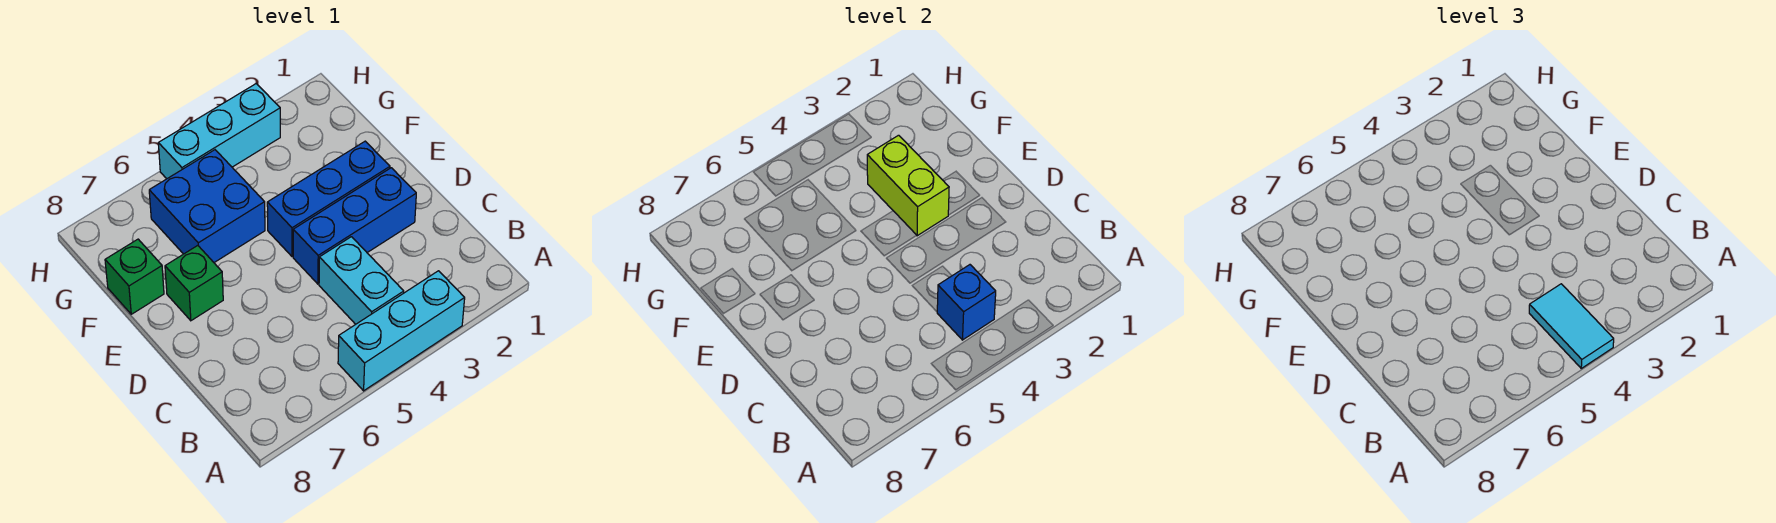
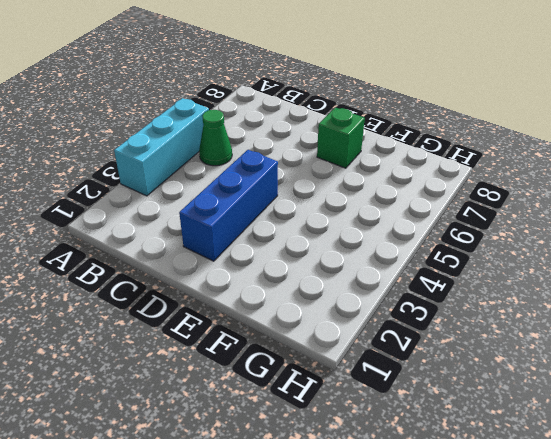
green 1x1 cone [199,110,232,166] -> none
none -> cyan 1x2 brick [319,237,404,324]
none -> blue 1x3 brick [267,141,390,257]

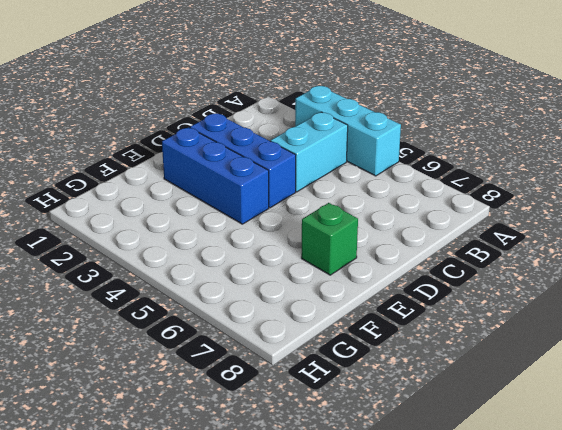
none -> blue 2x2 brick [149,150,265,262]
none -> green 1x1 brick [105,239,164,314]

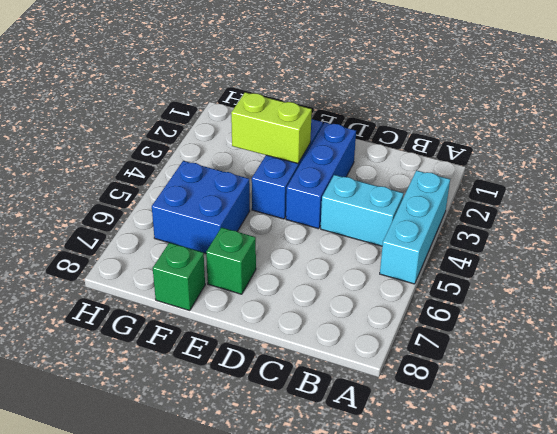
none -> cyan 1x3 brick [158,84,280,179]
none -> blue 1x1 brick [937,265,996,340]

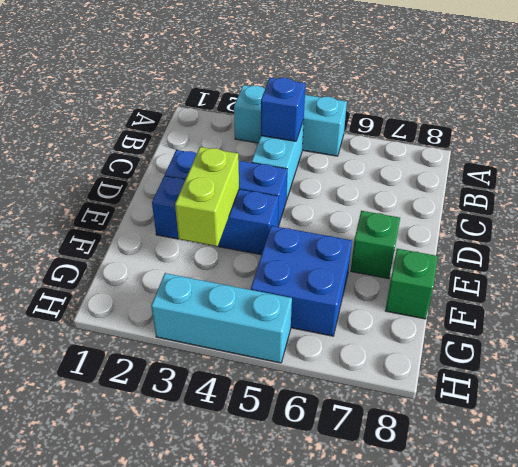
none -> cyan 1x2 tile [1529,284,1614,368]

